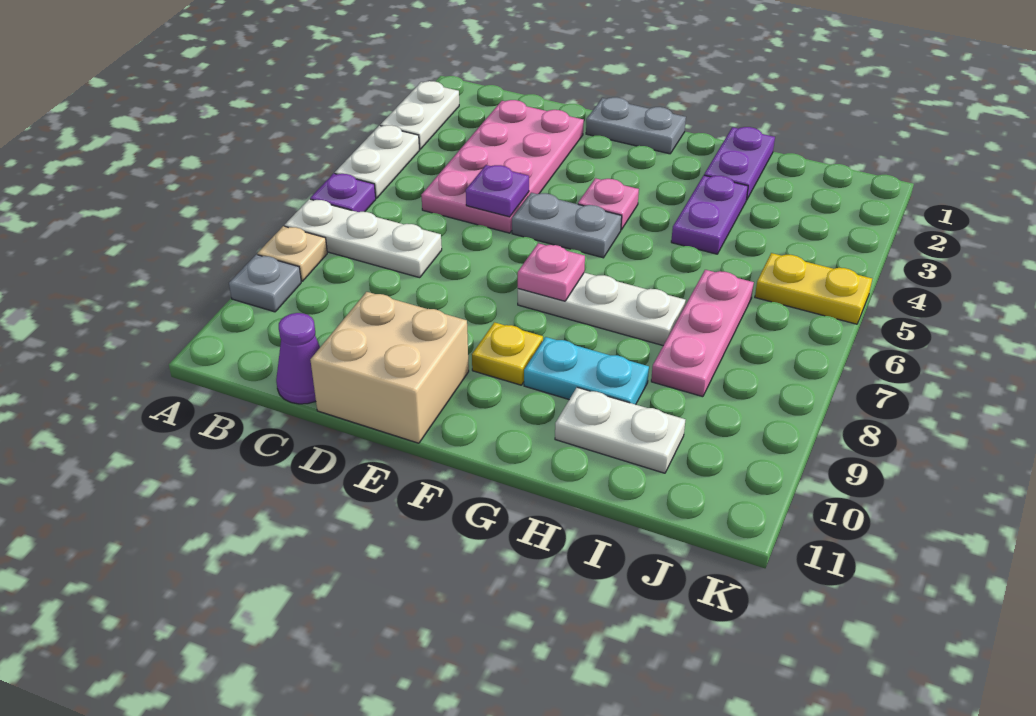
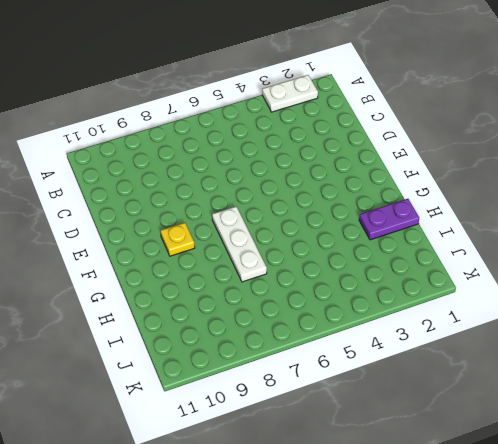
none -> white 1x2 plate [335,125,420,198]
none -> purple 1x1 plate [310,173,376,212]
none -> white 1x3 plate [285,199,442,278]

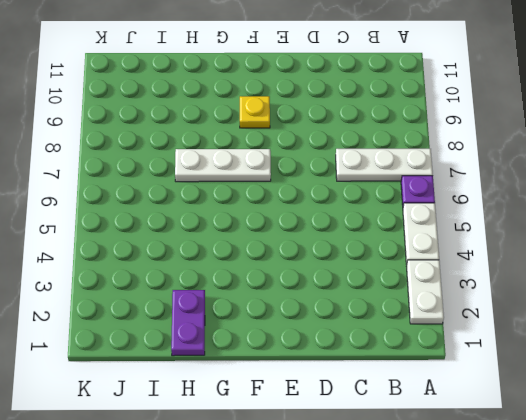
none -> tan 1x1 plate [257,226,327,281]
none -> grey 1x1 plate [229,255,301,312]
none -> pink 2x4 plate [421,100,584,233]

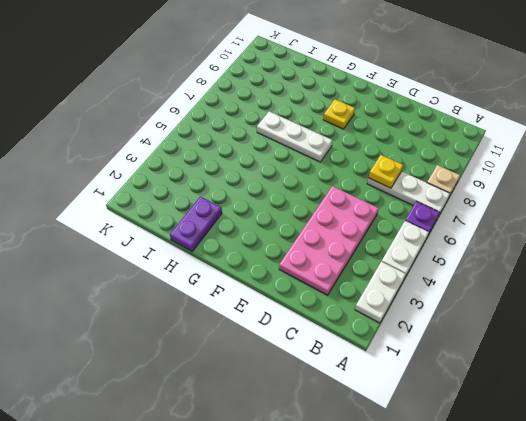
yellow 1x1 plate [368,155,403,188] -> none
none -> grey 1x1 plate [229,255,301,312]
none -> purple 1x1 cone [276,313,320,404]
none -> tan 2x2 brick [310,292,469,443]

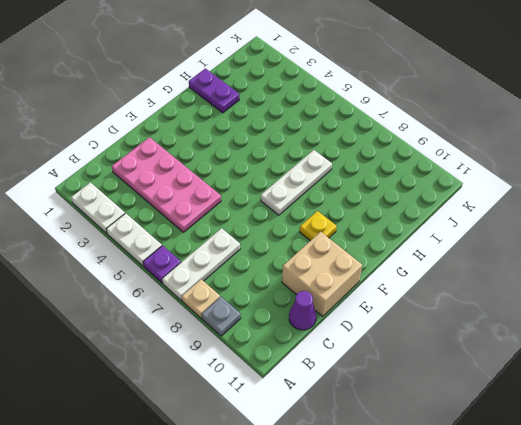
none -> grey 1x2 plate [586,97,686,154]
none -> grey 1x2 plate [512,193,622,258]
none -> pink 1x1 plate [578,178,639,230]

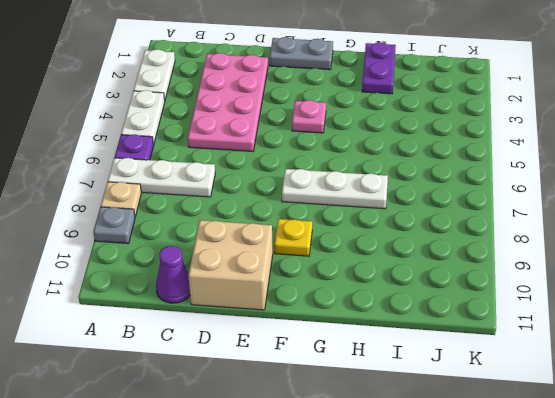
none -> grey 1x2 plate [512,193,622,258]
none -> cyan 1x2 plate [524,337,649,405]
none -> purple 1x2 plate [671,175,748,254]

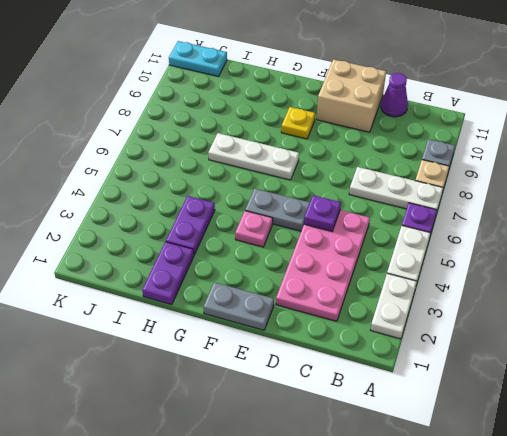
cyan 1x2 plate [169,41,227,76] -> cyan 1x2 plate moved to [524,337,649,405]
none -> white 1x2 plate [555,387,685,473]
none -> pink 1x3 plate [651,270,754,397]
none -> yellow 1x2 plate [755,253,872,324]

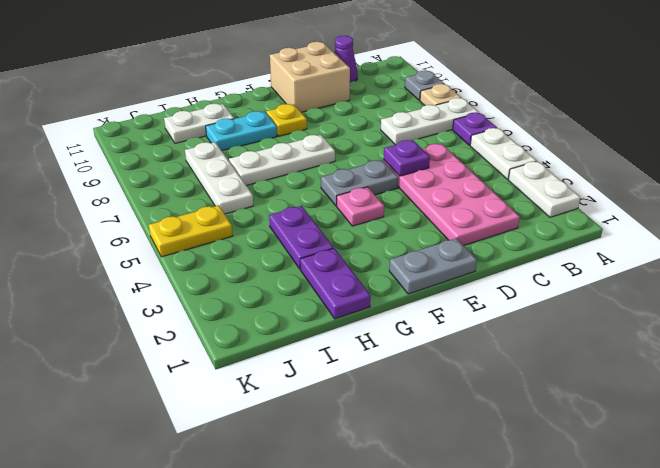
white 1x3 plate [185,142,253,214] -> pink 1x3 plate [651,270,754,397]
none -> pink 1x1 plate [518,243,585,301]

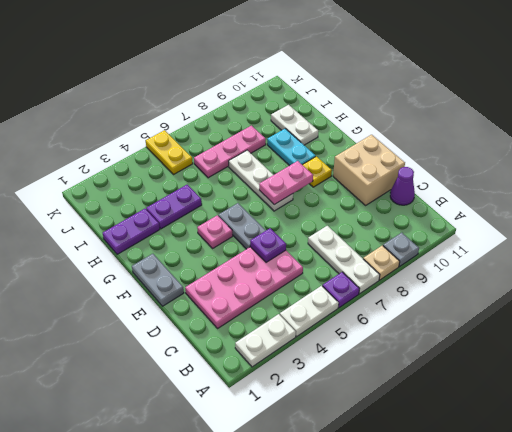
pink 1x2 plate [259,161,313,205] -> pink 1x1 plate [518,243,585,301]

